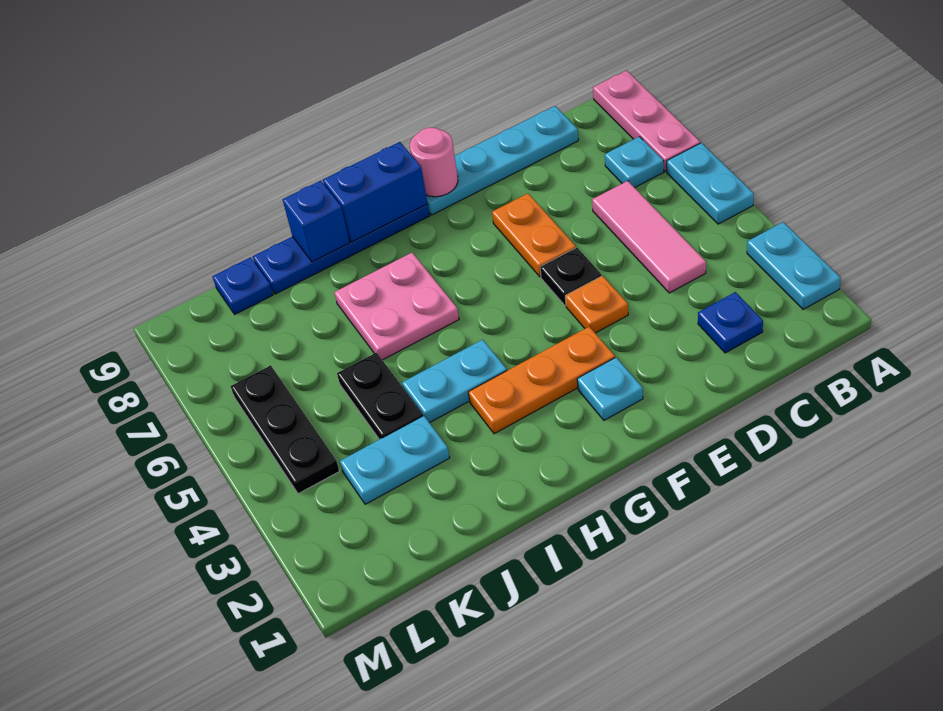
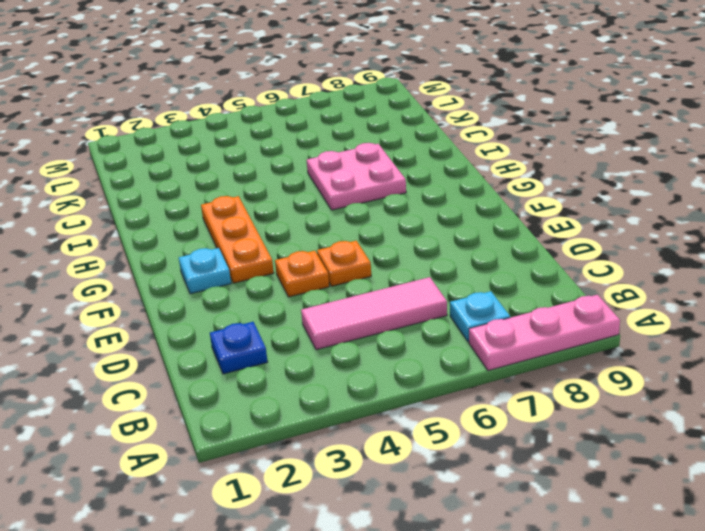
orange 1x1 plate [317,241,371,286] -> black 1x1 plate [540,248,602,306]
none -> cyan 1x2 plate [747,222,841,309]
none -> cyan 1x2 plate [667,143,754,224]
none -> cyan 1x4 plate [426,106,578,215]

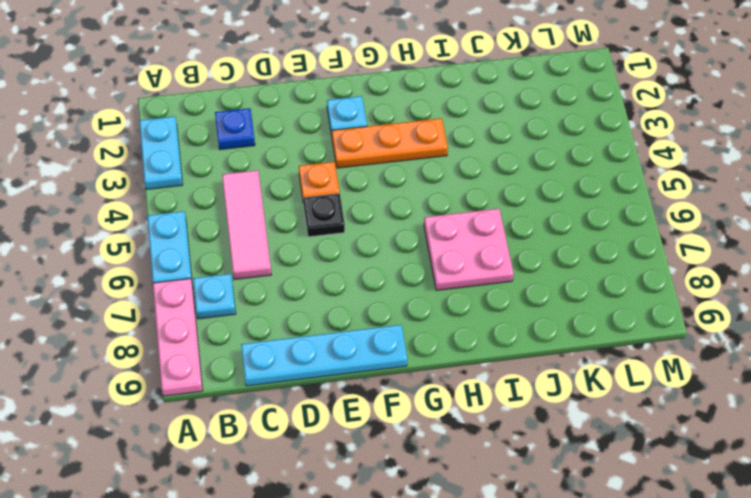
none -> orange 1x2 plate [492,193,576,277]
none -> blue 1x4 plate [253,204,430,294]
none -> cyan 1x2 plate [402,340,507,423]

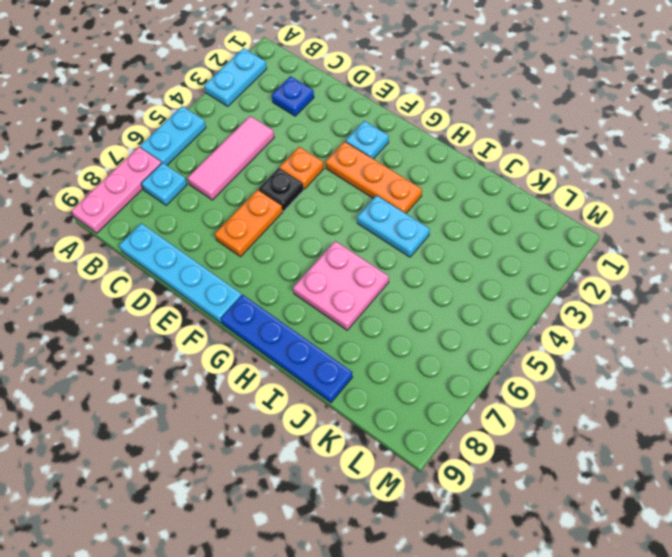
none -> cyan 1x2 plate [340,416,450,504]
none -> black 1x2 plate [337,353,423,439]
none -> blue 1x1 plate [212,257,273,314]

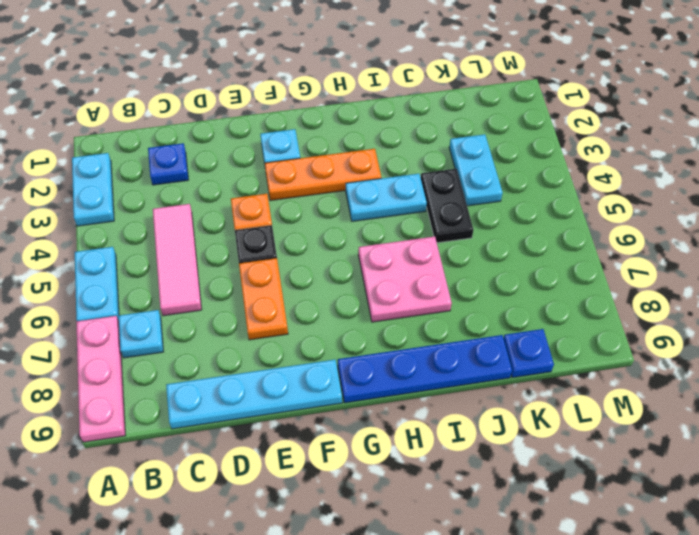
cyan 1x2 plate [449,134,503,206] -> cyan 1x2 plate turned to [340,416,450,504]
none -> black 1x3 plate [231,365,339,494]
none -> pink 1x1 round brick [410,127,458,197]
none -> blue 1x2 brick [323,142,428,242]

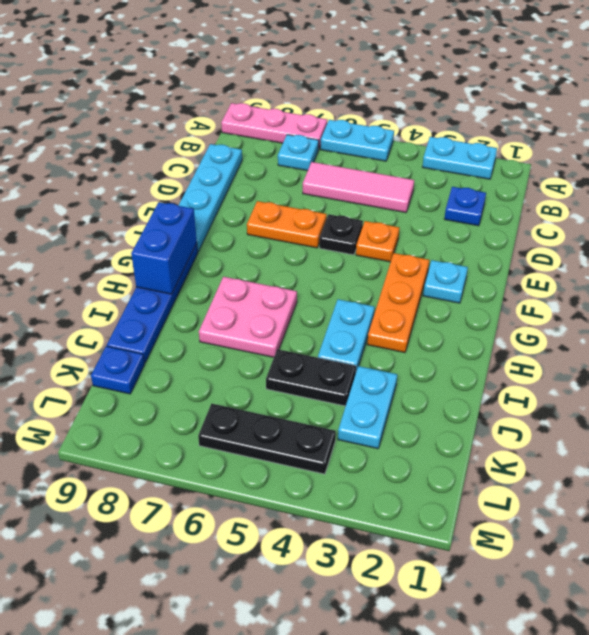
none -> pink 1x1 round brick [410,127,458,197]
none -> blue 1x1 brick [283,181,350,262]

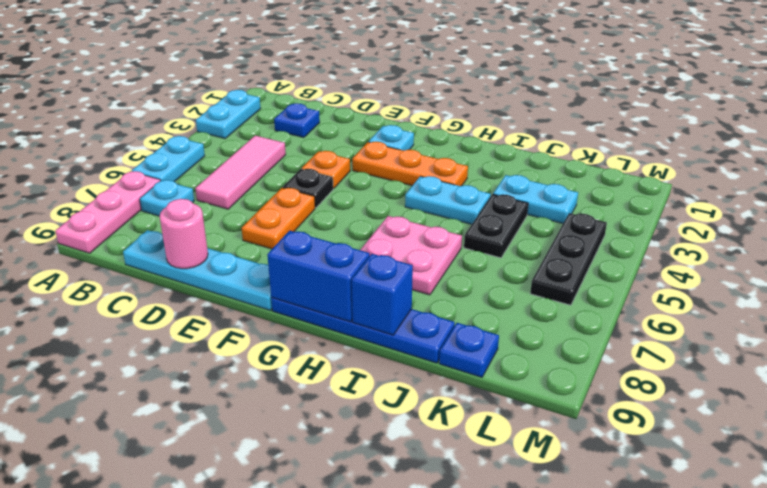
pink 1x1 round brick [159,199,208,269] -> pink 1x1 round brick moved to [410,127,458,197]

